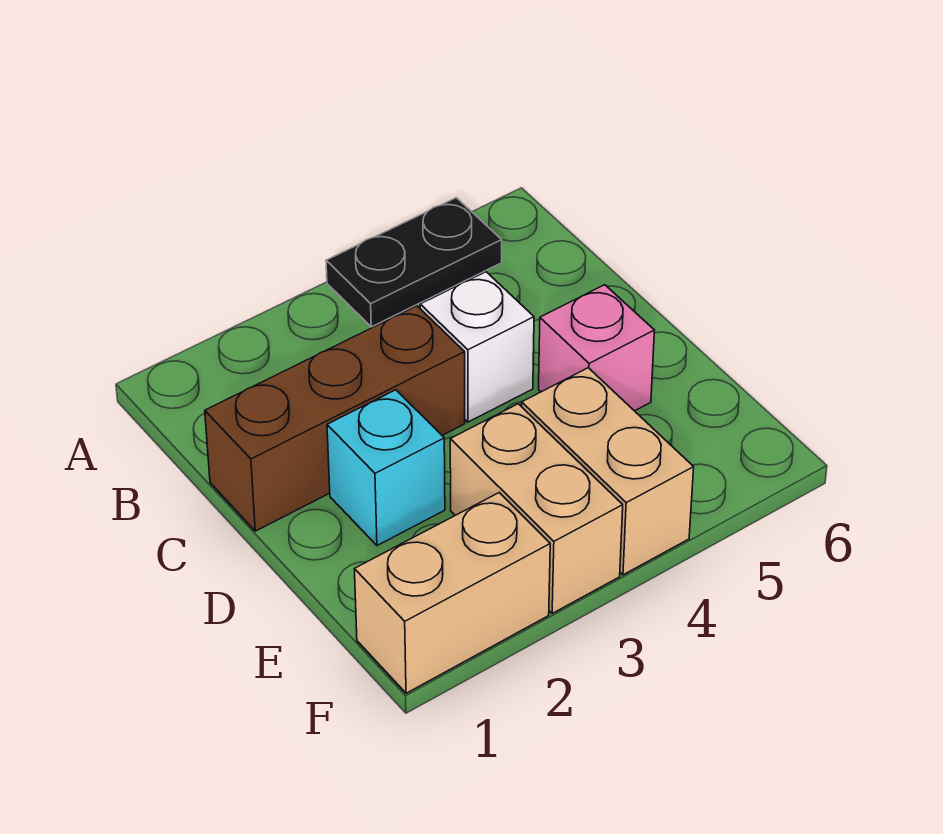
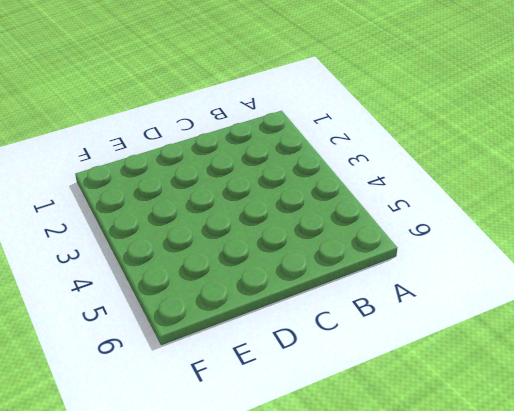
none -> black 1x2 plate [326,198,502,327]
none -> brown 1x3 brick [205,306,465,531]

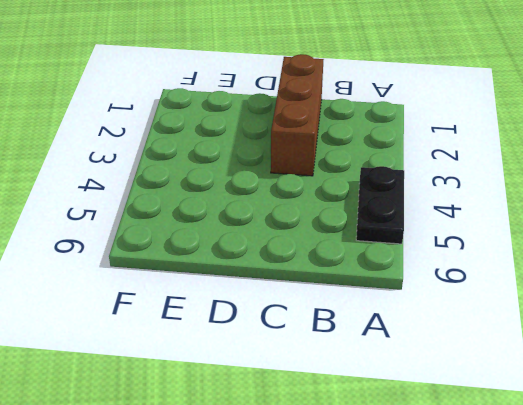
none -> white 1x1 brick [420,272,534,422]
none -> cyan 1x1 brick [327,390,445,546]

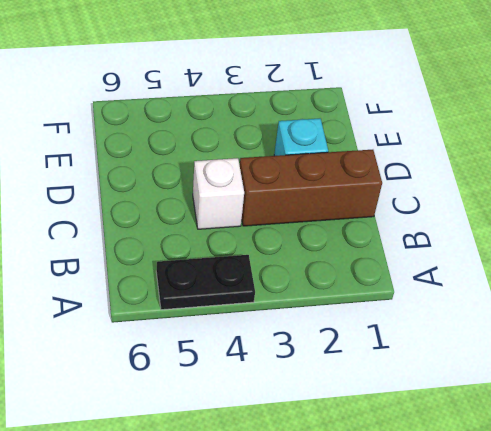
none -> pink 1x1 brick [539,285,654,411]
none -> tan 1x2 brick [450,404,623,613]

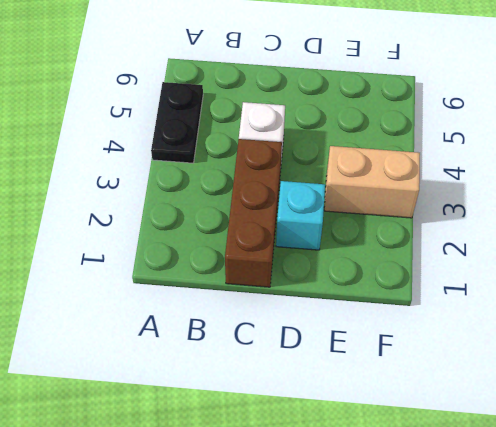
none -> pink 1x1 brick [539,285,654,411]
none -> tan 1x2 brick [522,368,694,575]

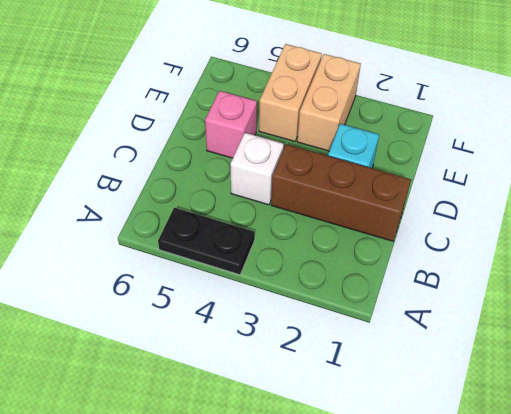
none -> tan 1x2 brick [355,493,550,693]

